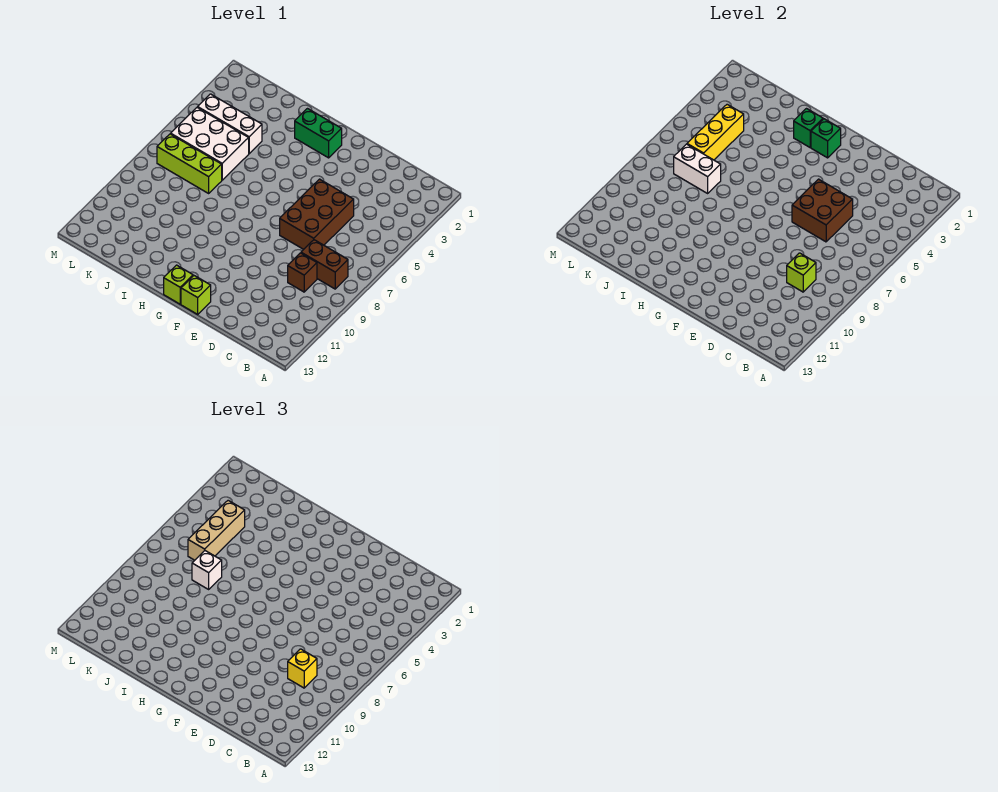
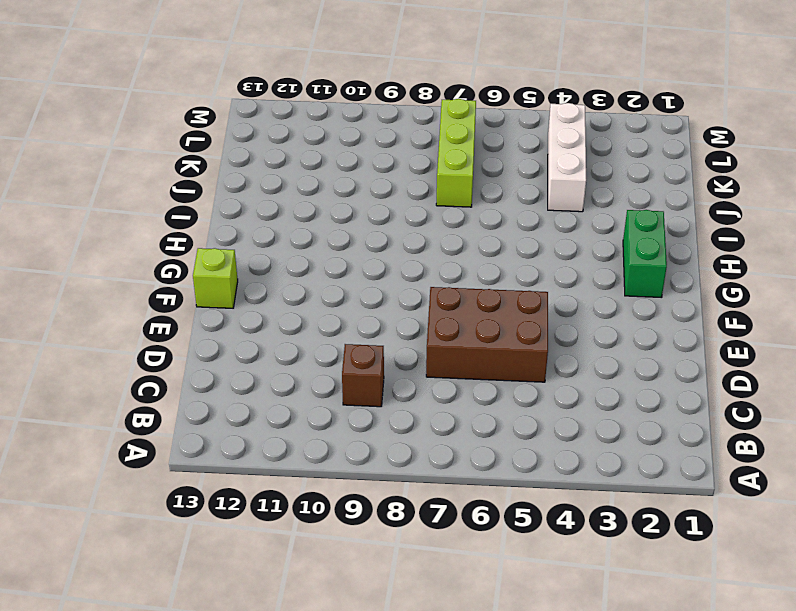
none -> brown 1x2 brick [301,240,348,289]
none -> lime 1x1 brick [164,265,193,304]
none -> white 2x3 brick [171,107,249,180]

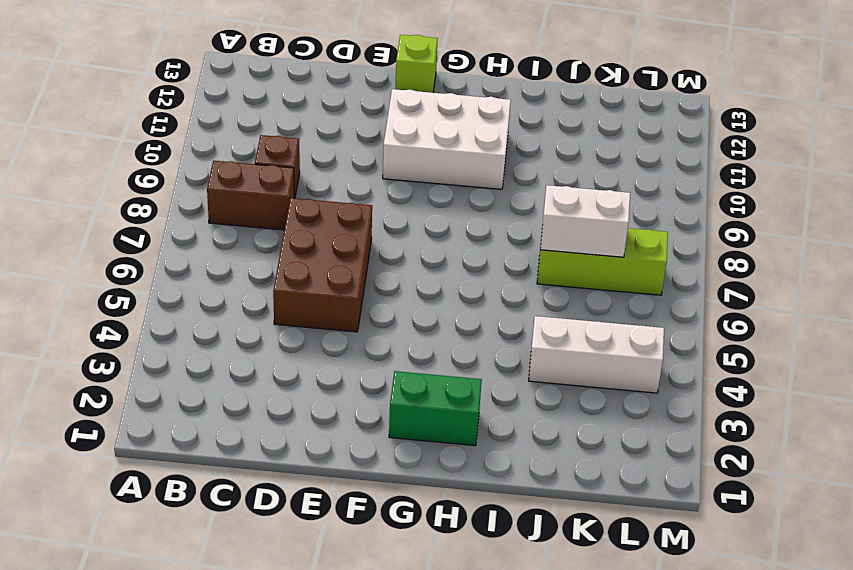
white 2x3 brick [383,89,511,189] -> white 2x3 brick moved to [171,107,249,180]
none -> lime 1x1 brick [164,265,193,304]
none -> lime 1x1 brick [787,253,816,292]
none -> brown 2x2 brick [792,179,853,242]

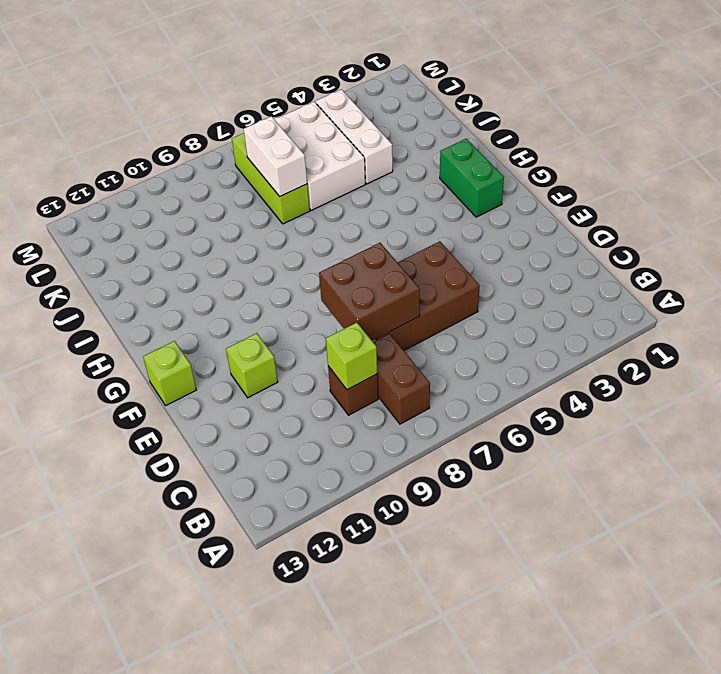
brown 2x2 brick [319,243,420,341] -> brown 2x2 brick moved to [792,179,853,242]
lime 1x1 brick [226,333,278,398] -> lime 1x1 brick moved to [164,265,193,304]
none -> green 1x1 brick [811,119,841,158]
none -> green 1x1 brick [794,109,823,147]
none -> yellow 1x3 brick [687,104,744,160]

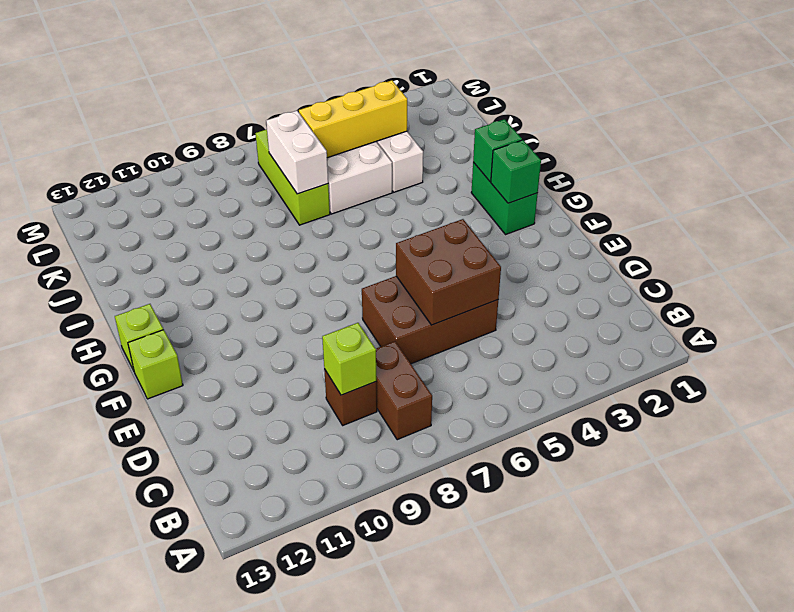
none -> yellow 1x1 brick [288,649,317,688]
none -> white 1x1 brick [192,551,222,589]
none -> tan 1x3 brick [188,500,245,560]

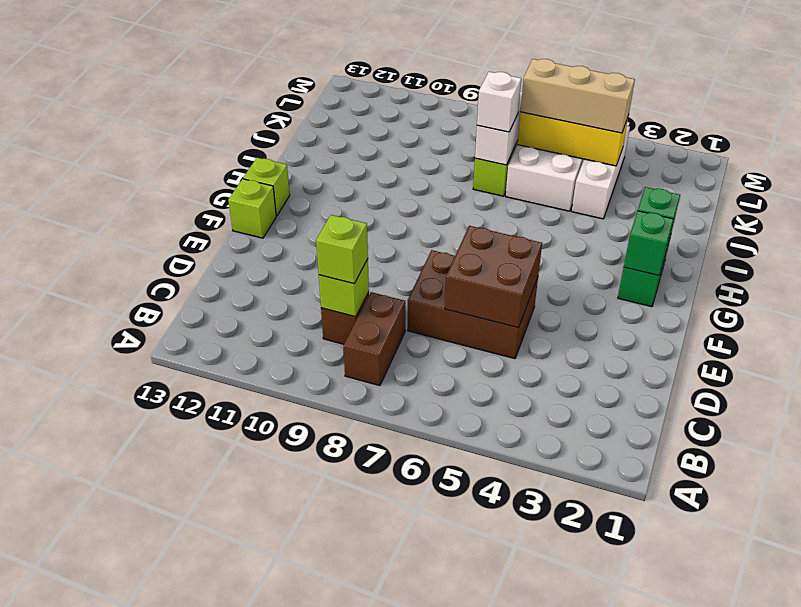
lime 1x1 brick [316,215,368,284] -> yellow 1x1 brick [288,649,317,688]

